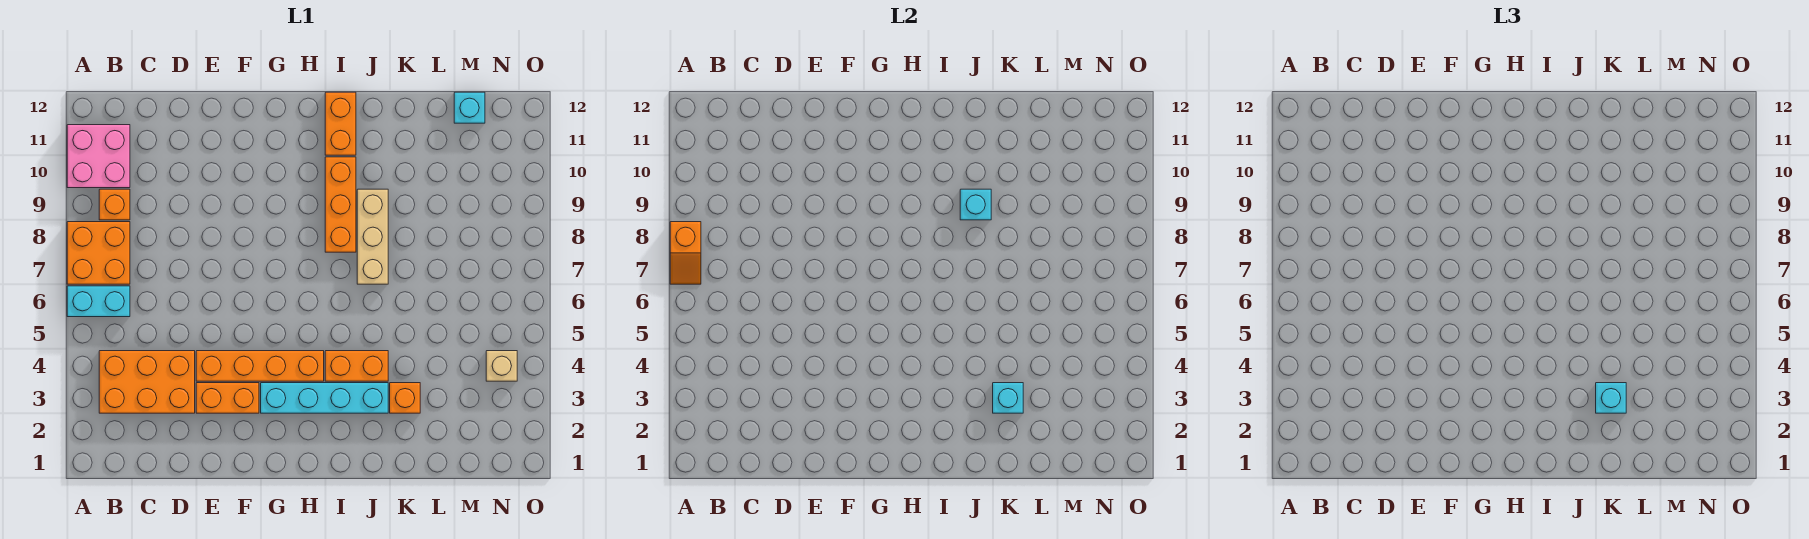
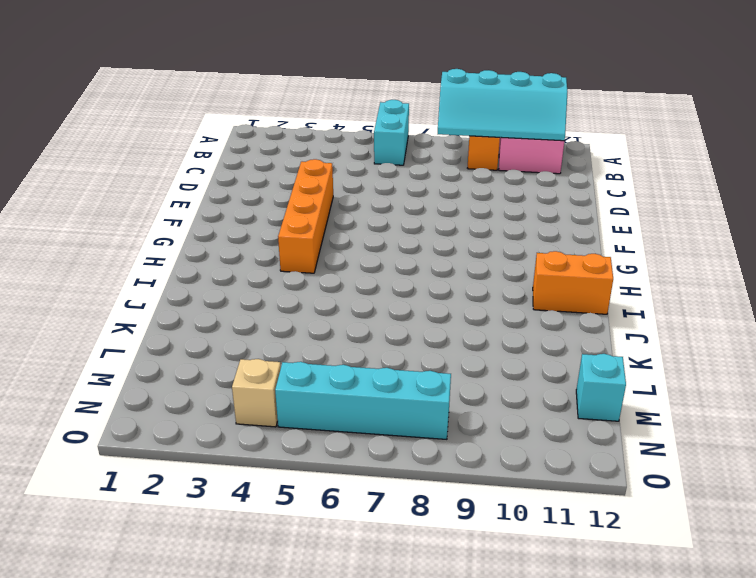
cyan 2x4 slope [438,69,567,141] -> orange 1x2 slope [670,222,701,284]
cyan 1x4 brick [275,362,451,439] -> cyan 1x4 brick turned to [261,383,388,413]
none -> orange 2x2 brick [67,222,130,284]
none -> orange 2x3 brick [99,351,195,413]
none -> orange 1x2 brick [196,383,259,413]

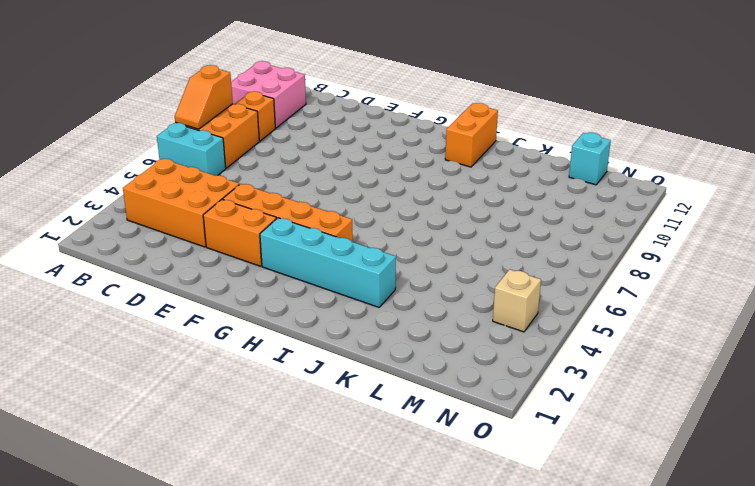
none -> orange 1x2 brick [325,351,388,381]
none -> orange 1x3 brick [325,157,356,252]
none -> tan 1x3 brick [357,189,388,284]

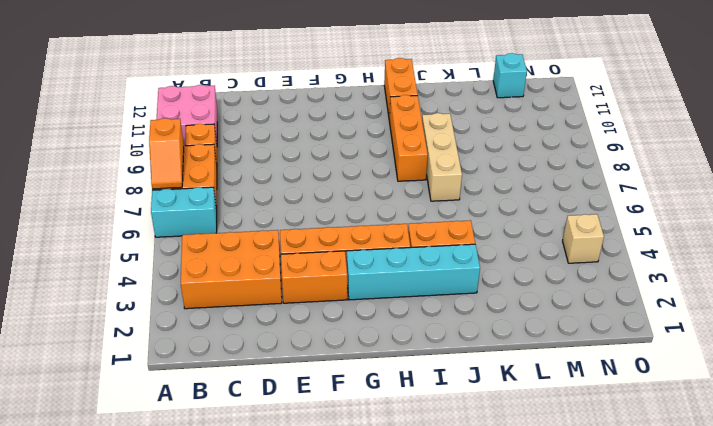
none -> orange 1x1 brick [390,383,420,413]
none -> cyan 1x1 brick [960,189,991,220]
none -> cyan 1x1 brick [993,383,1023,413]

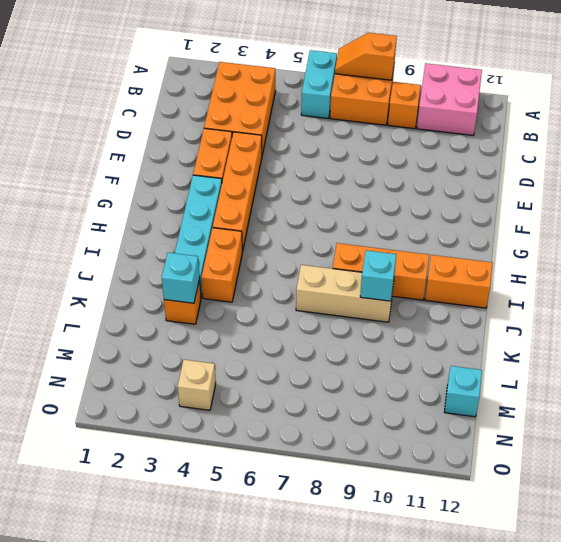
none -> cyan 1x1 brick [1596,383,1626,413]

